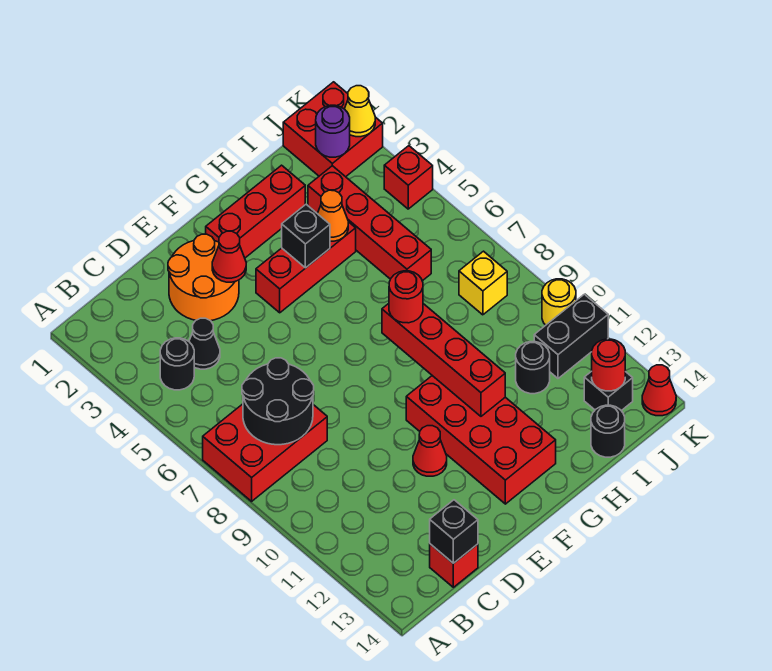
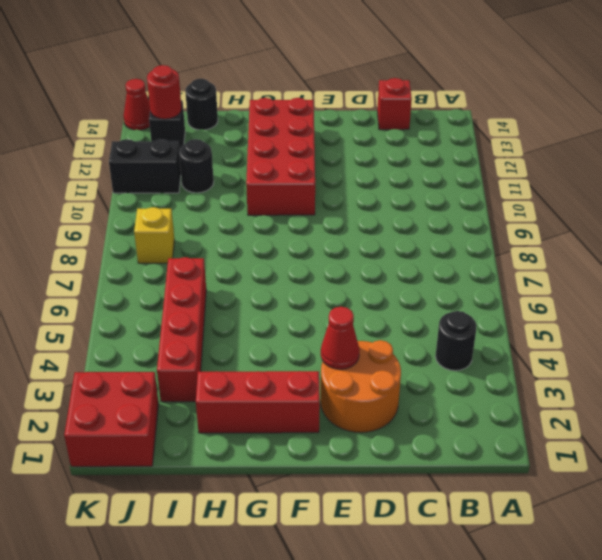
none -> red 2x3 brick [203,404,327,501]
none -> black 1x1 cone [189,318,220,369]
none -> red 1x1 cone [413,426,447,476]

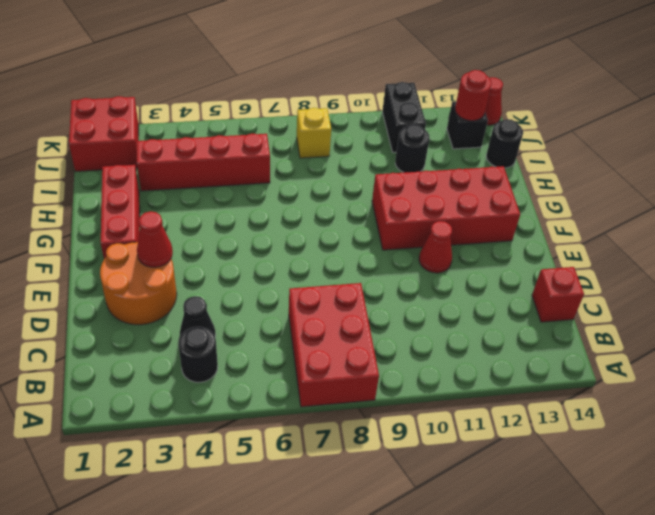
none -> red 1x3 brick [256,222,356,313]
none -> red 1x1 brick [384,146,433,209]
none -> yellow 1x1 round brick [542,279,576,325]

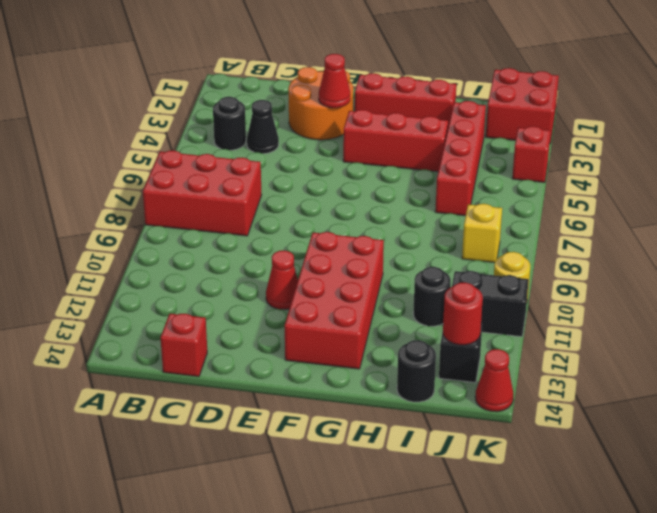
none -> black 2x2 round brick [242,358,314,445]
none -> black 1x1 brick [430,500,478,563]
none -> black 1x1 brick [282,204,330,268]

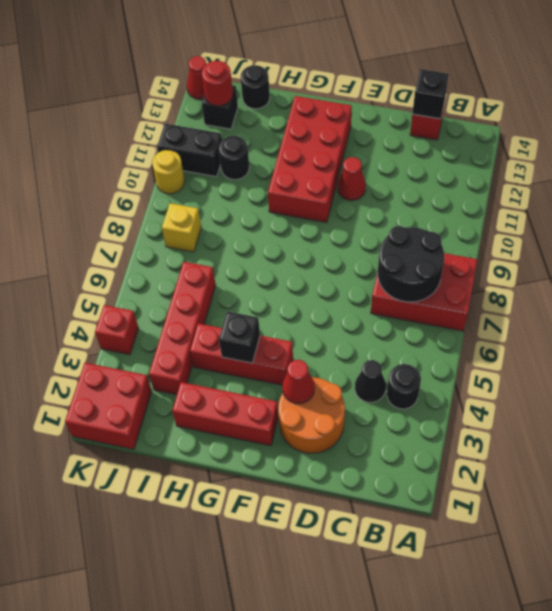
none -> red 1x4 brick [382,304,505,416]
none -> orange 1x1 cone [317,190,348,241]
none -> purple 1x1 round brick [316,105,350,157]

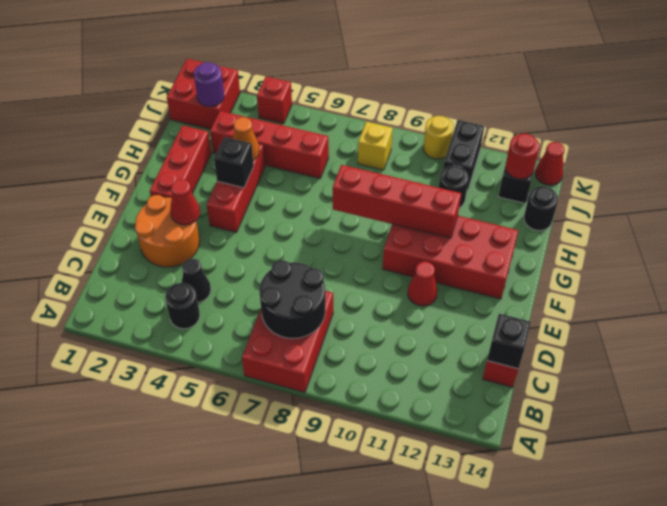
none -> yellow 1x1 cone [345,86,375,137]
none -> red 1x1 round brick [389,271,423,323]

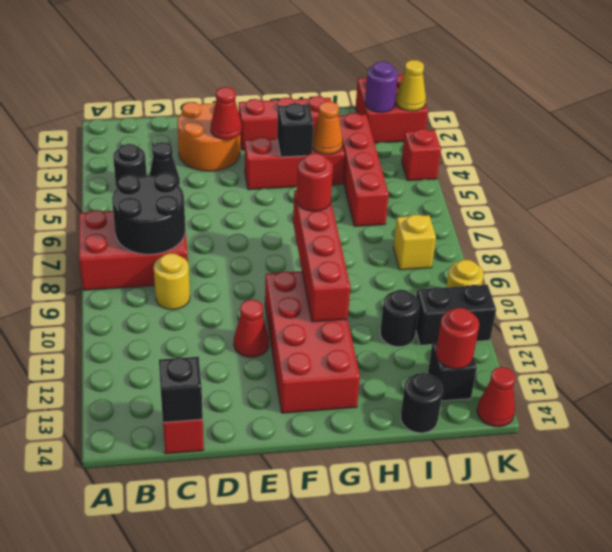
yellow 1x1 round brick [154,253,190,310] -> none

